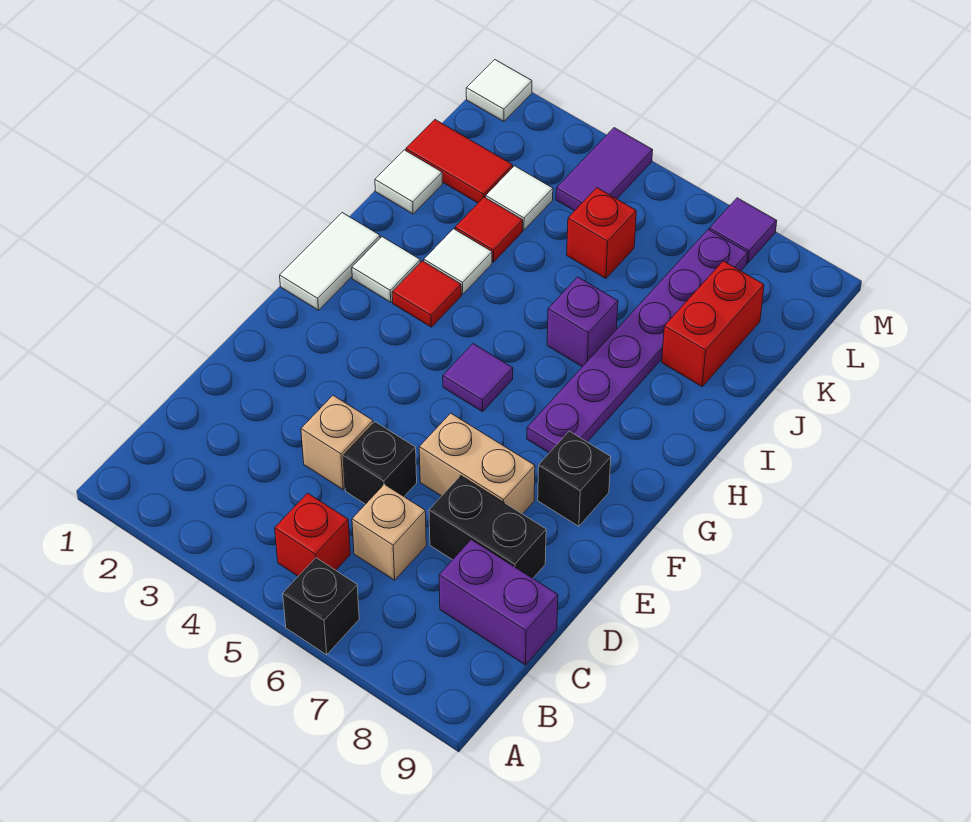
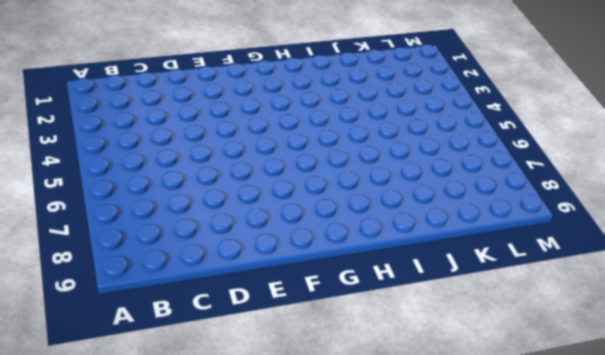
none -> black 1x1 brick [283,558,359,655]
none -> red 1x1 brick [275,493,350,576]
none -> tan 1x1 brick [352,484,426,580]

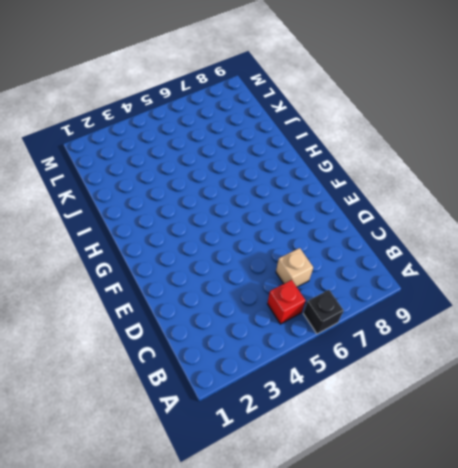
none -> purple 1x2 brick [439,540,558,665]
none -> tan 1x1 brick [301,396,373,490]
none -> black 1x1 brick [343,422,417,504]

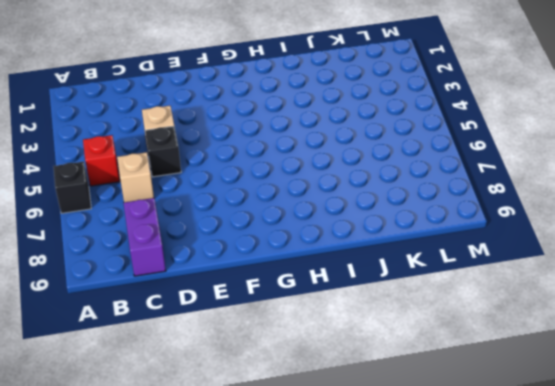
none -> black 1x2 brick [429,476,546,578]
none -> tan 1x2 brick [419,413,535,514]
none -> black 1x1 brick [538,431,611,526]

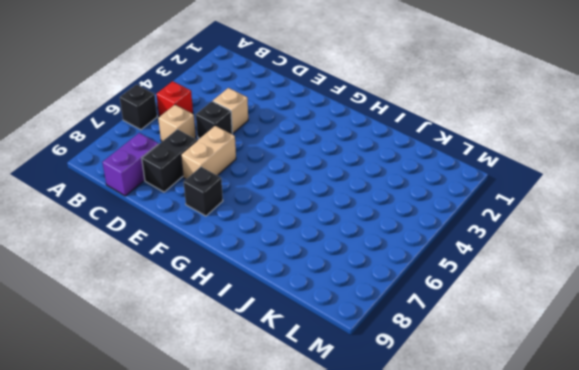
none -> white 1x2 tile [280,213,380,310]
none -> purple 1x1 tile [443,344,513,412]
none -> purple 1x6 plate [527,230,748,453]

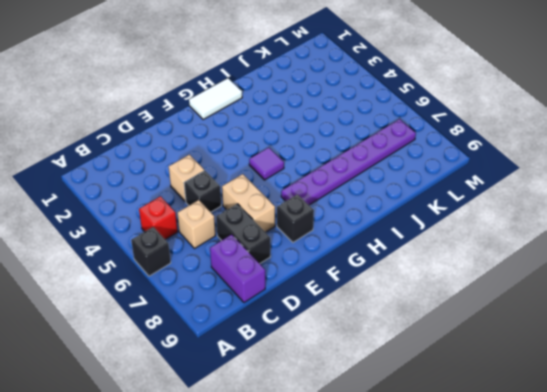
none -> white 1x1 tile [352,237,420,302]
none -> red 1x1 tile [392,261,461,327]
none -> white 1x1 tile [424,229,492,294]

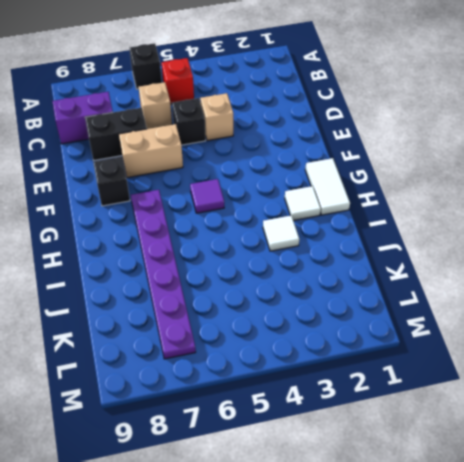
none -> red 1x1 tile [392,261,461,327]
none -> purple 1x1 brick [547,277,618,367]
none -> white 1x1 tile [375,150,442,214]

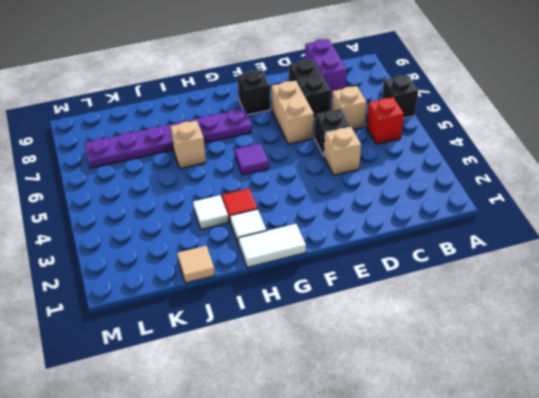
tan 1x1 brick [170,120,206,169] -> purple 1x1 brick [547,277,618,367]
tan 1x1 tile [177,246,215,283] -> white 1x1 tile [375,150,442,214]
none -> red 1x1 tile [455,197,523,262]
none -> red 1x2 brick [662,261,764,387]
none -> red 1x2 tile [406,120,513,203]

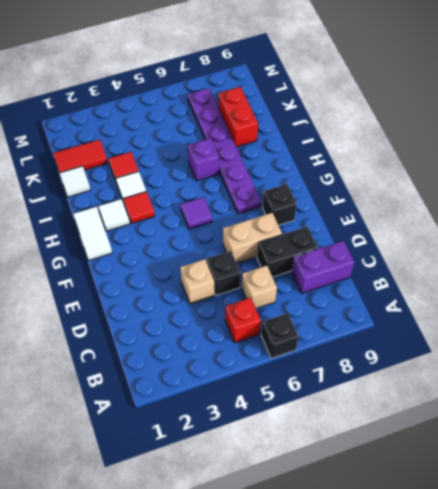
none -> white 1x1 tile [486,166,553,230]
none -> red 1x1 brick [567,188,636,279]
none -> purple 1x2 tile [556,128,653,211]

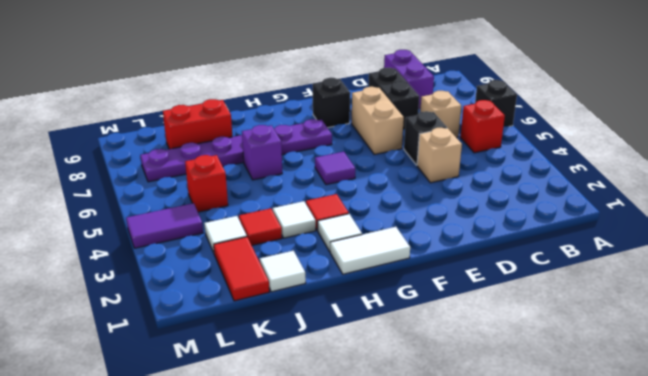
none -> white 1x1 tile [466,60,532,122]
none -> purple 1x1 tile [709,198,777,263]

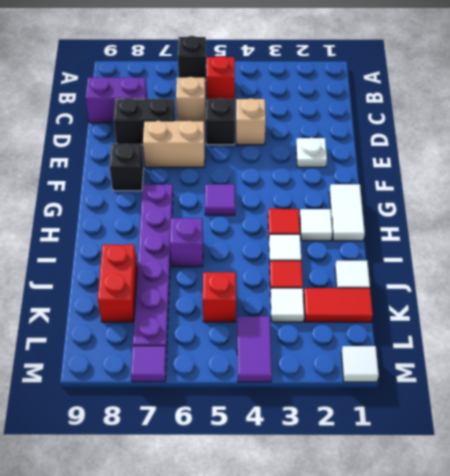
white 1x1 plate [296,138,327,167] -> none

